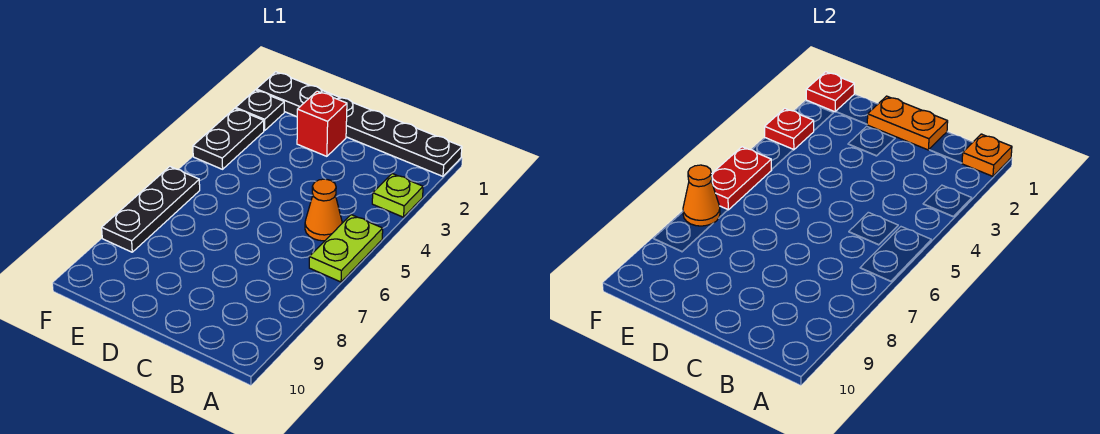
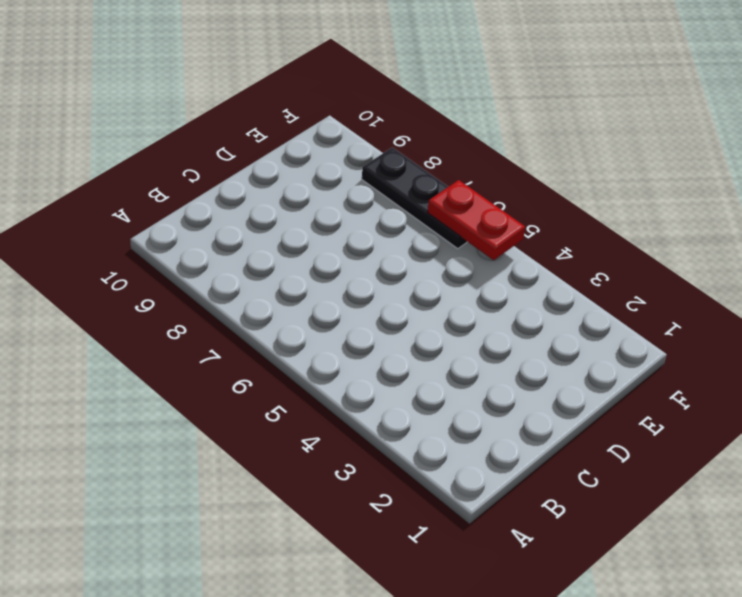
none -> black 1x6 plate [256,72,462,176]
none -> lime 1x1 plate [372,174,423,217]
none -> lime 1x2 plate [309,215,383,282]

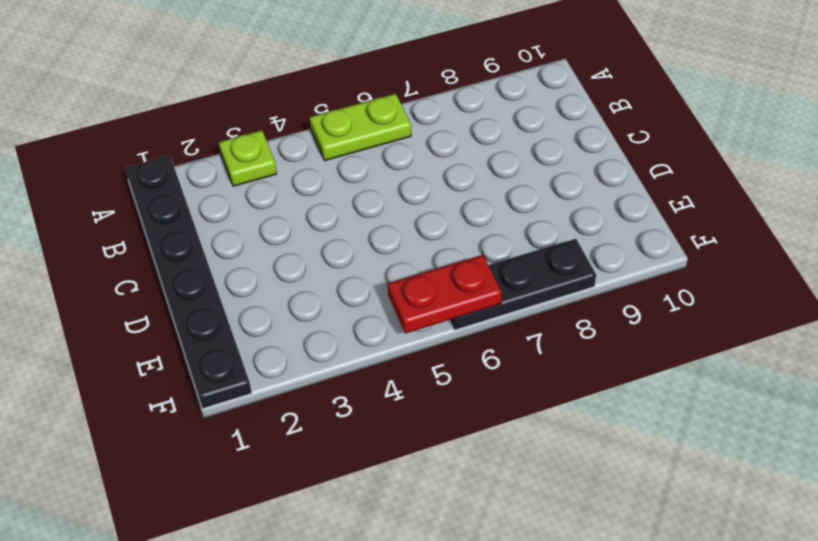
none -> orange 1x1 cone [305,179,342,241]
none -> red 1x1 brick [297,91,347,156]
none -> black 1x1 plate [236,90,284,131]

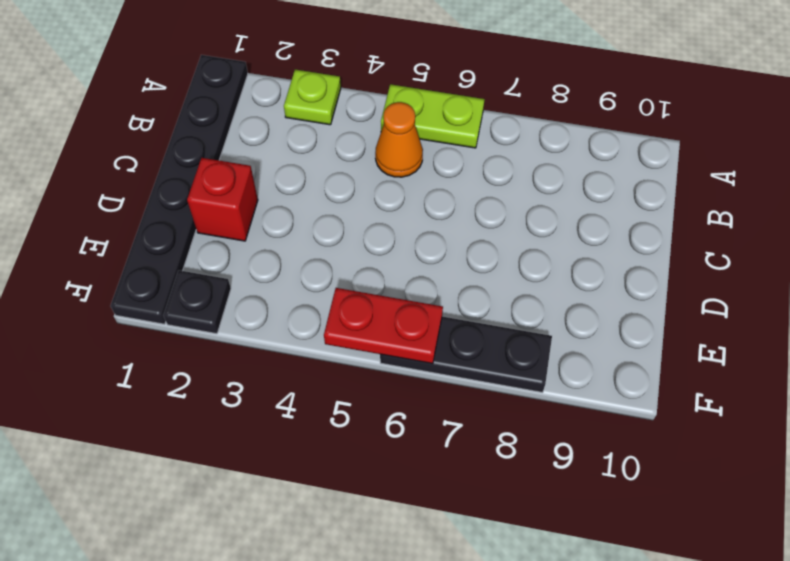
none -> black 1x2 plate [193,108,264,169]
none -> orange 1x1 plate [962,134,1012,176]
none -> orange 1x2 plate [867,96,948,150]

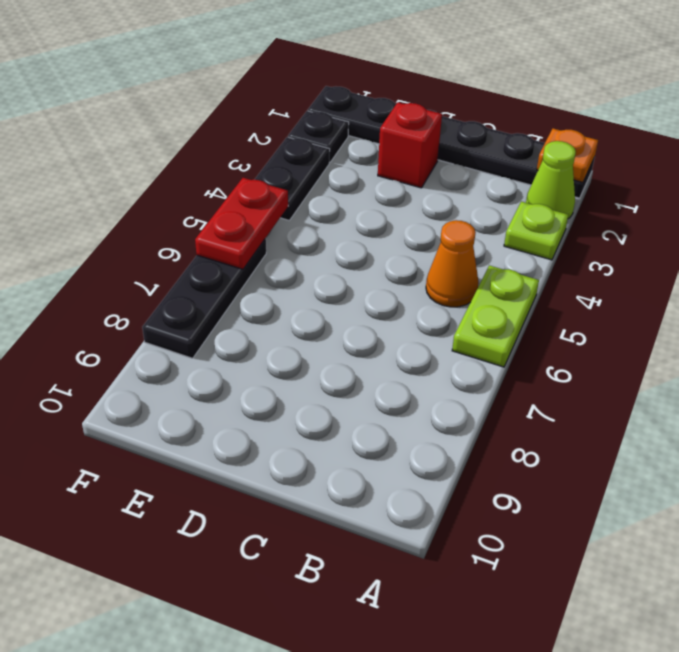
lime 1x1 cone [526,141,576,219] -> none
none -> orange 1x2 plate [867,96,948,150]
none -> red 1x1 plate [806,72,854,112]
none -> red 1x1 plate [765,108,814,150]

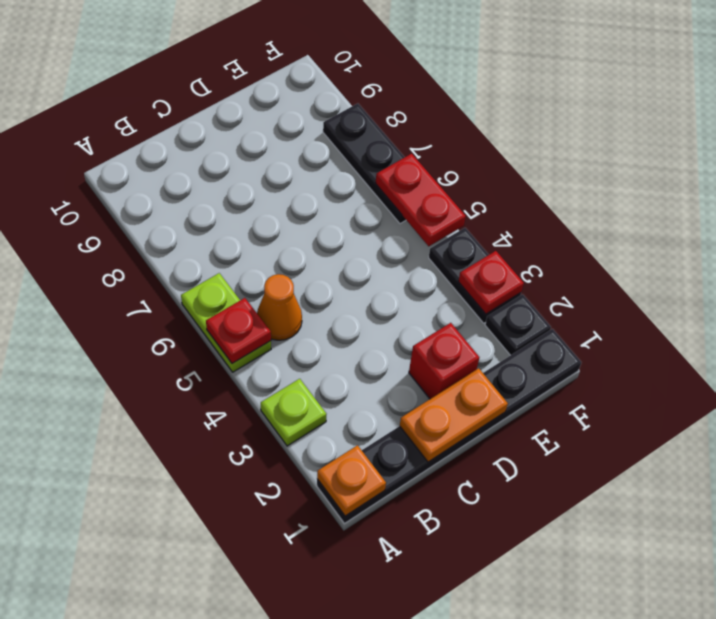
red 1x1 plate [206,298,271,363] -> red 1x1 plate moved to [806,72,854,112]
none -> orange 1x1 cone [683,165,720,226]

